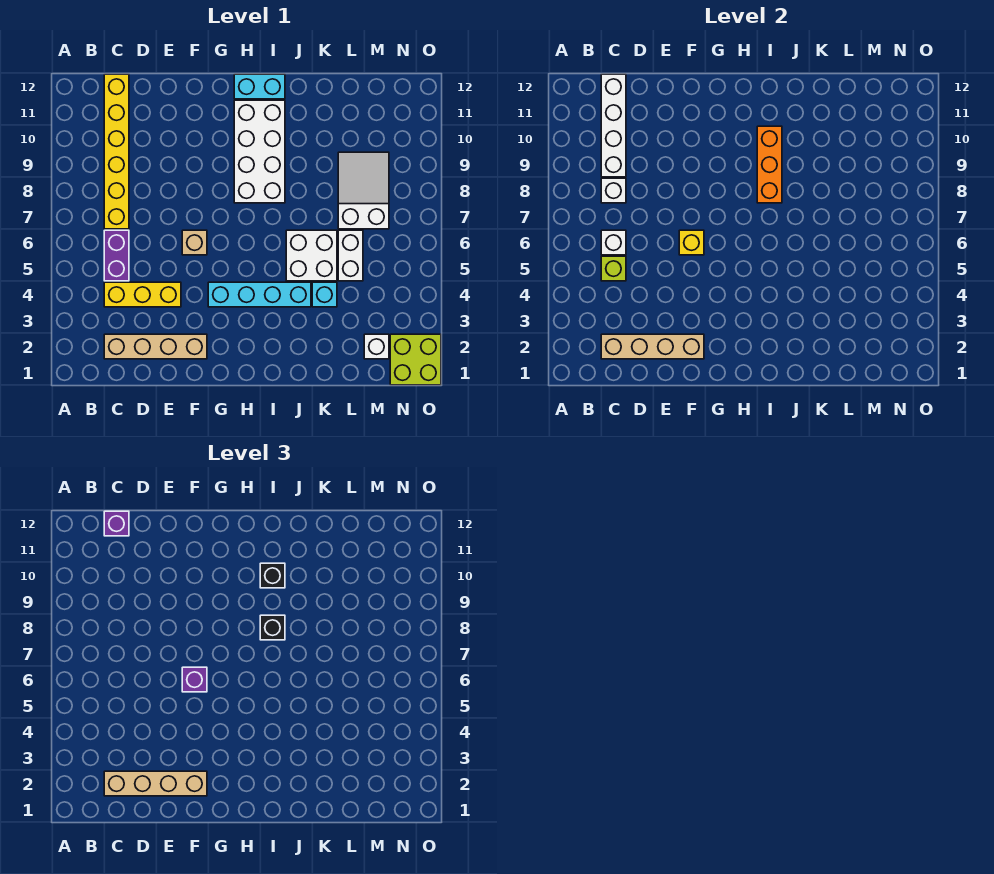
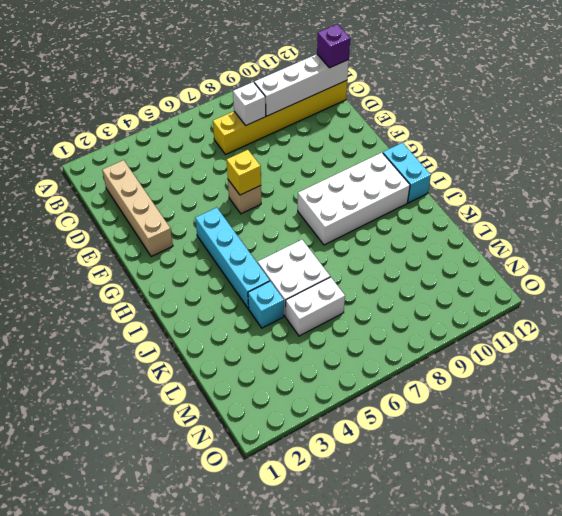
none -> yellow 1x3 brick [104,282,181,307]
none -> purple 1x2 brick [104,230,129,281]
none -> white 2x3 slope [338,152,389,229]

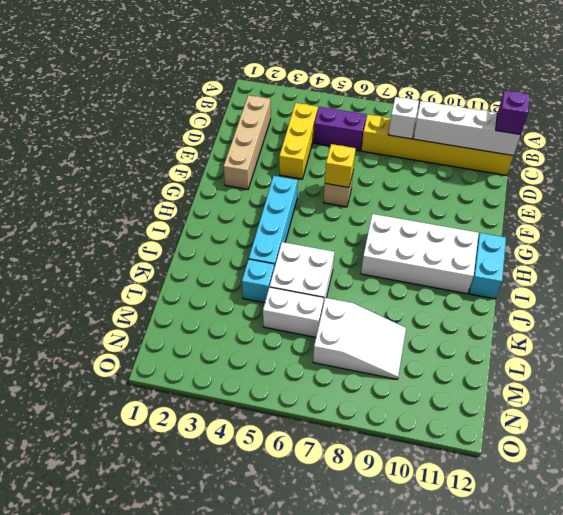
none -> white 1x1 brick [364,334,389,359]
none -> lime 2x2 brick [390,334,441,385]
none -> tan 1x4 brick [601,334,704,359]

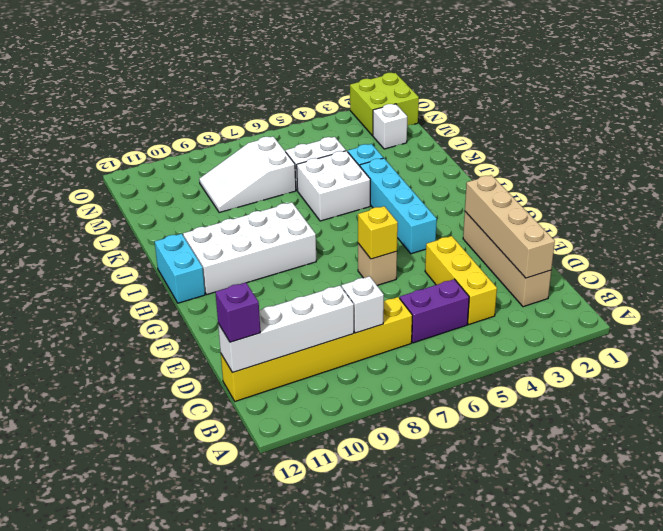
none -> lime 1x1 brick [601,256,626,281]
none -> white 1x1 brick [601,230,626,255]
none -> orange 1x3 brick [757,126,782,203]

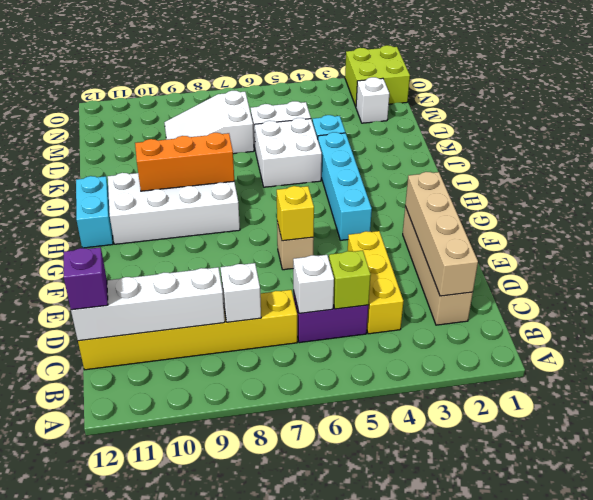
none -> tan 1x4 brick [104,771,207,796]
none -> purple 1x1 brick [182,667,207,692]
none -> black 1x1 brick [260,615,285,640]

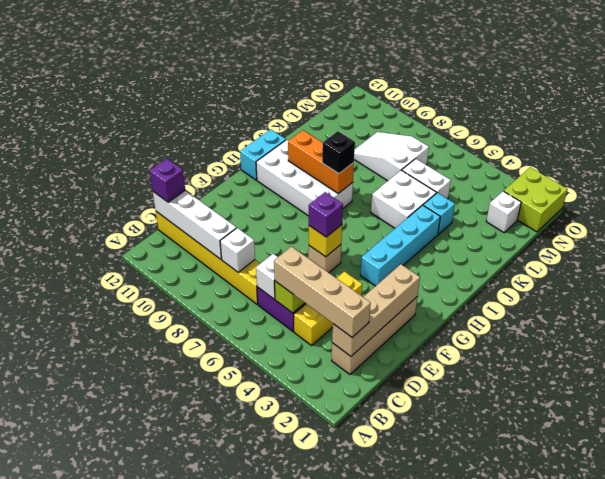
tan 1x4 brick [274,247,371,337] -> tan 1x4 brick turned to [104,771,207,796]
none -> black 1x1 brick [260,563,285,588]

